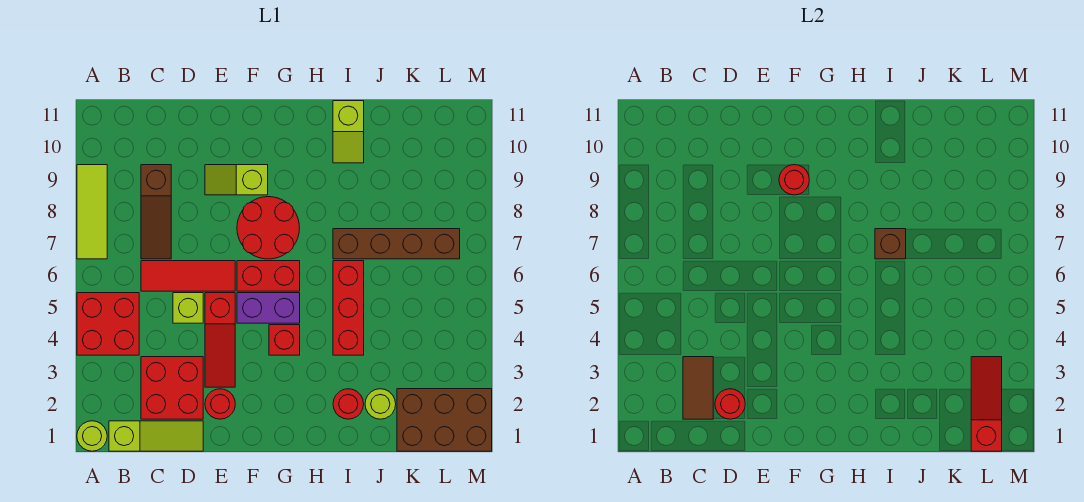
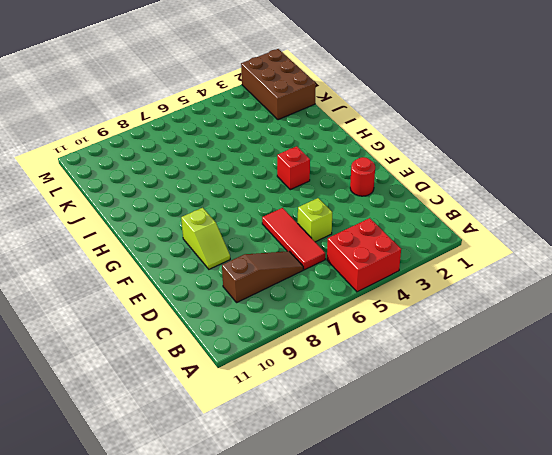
none -> lime 1x1 round brick [77,421,107,451]
none -> lime 1x3 tile [77,165,107,259]
none -> lime 1x3 slope [109,421,203,451]

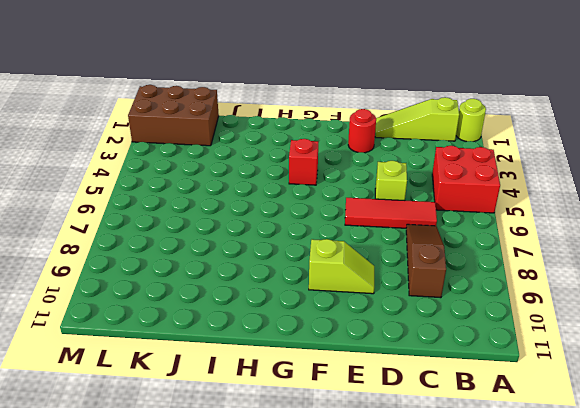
none -> lime 1x3 tile [77,165,107,259]
none -> red 2x2 brick [141,357,203,419]
none -> red 1x3 slope [205,293,235,387]

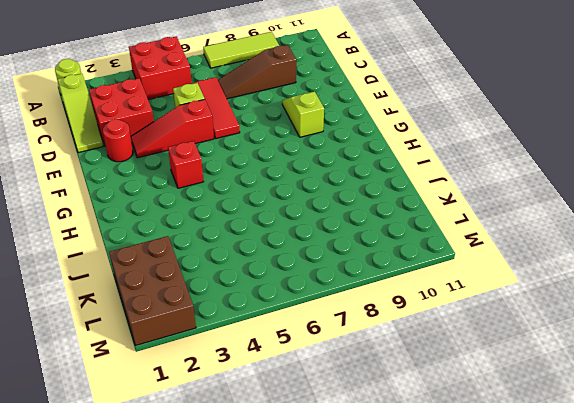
none -> purple 1x2 brick [237,293,300,323]
none -> red 1x2 brick [237,261,300,291]
none -> red 2x2 round brick [237,197,300,259]

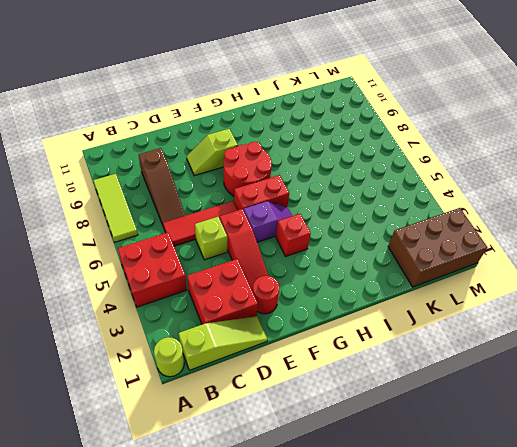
purple 1x2 slope [244,201,292,242] -> purple 1x2 brick [237,293,300,323]
none -> red 1x1 round brick [333,389,364,419]
none -> red 1x3 brick [333,261,364,355]
none -> brown 1x4 brick [333,229,460,259]

